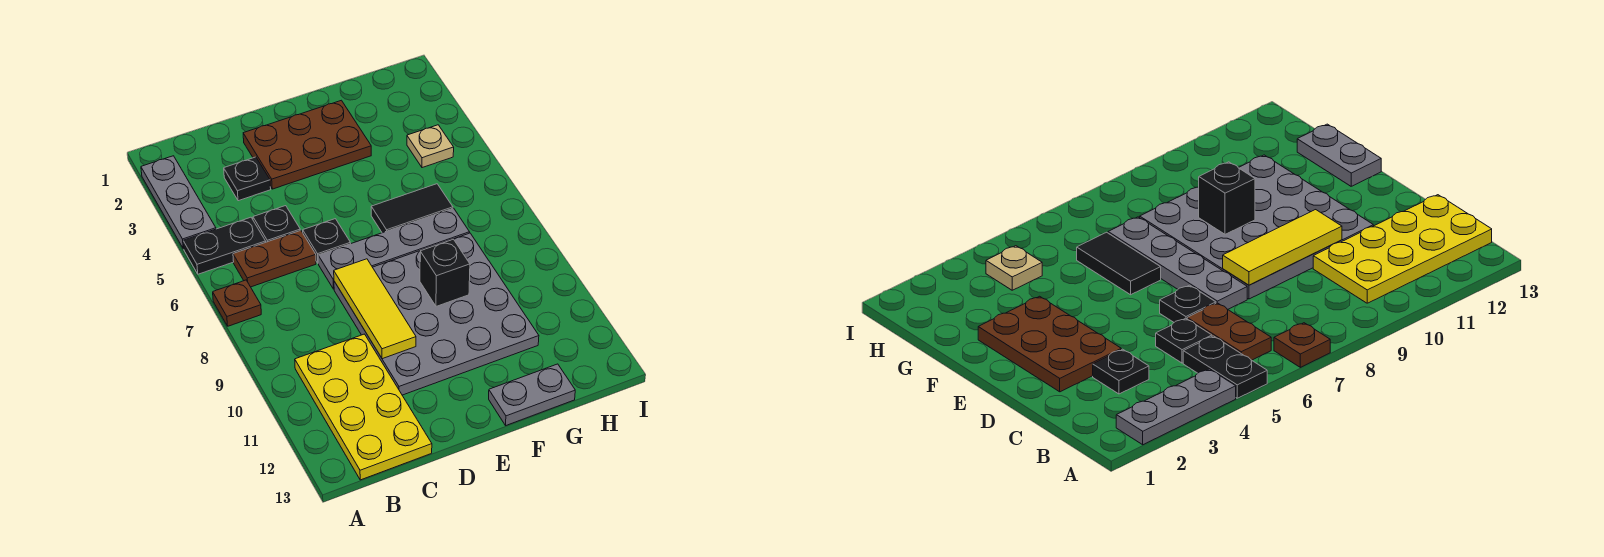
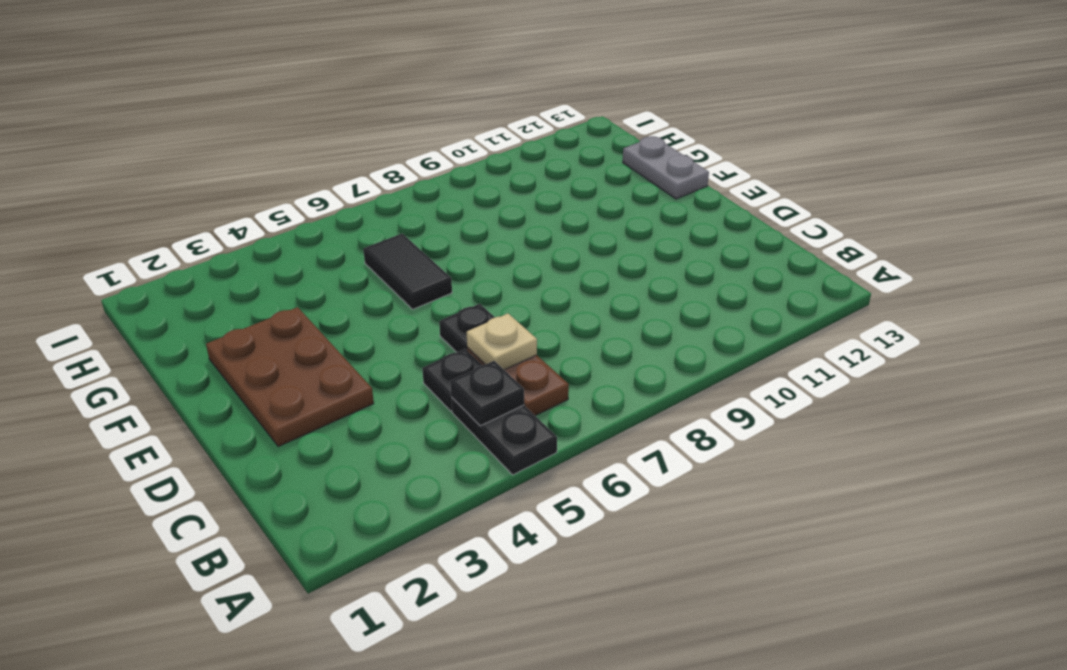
black 1x1 plate [450,361,524,426] -> black 1x1 plate moved to [224,157,271,201]
tan 1x1 plate [467,314,537,370] -> tan 1x1 plate moved to [407,125,454,168]
none -> grey 1x3 plate [141,156,216,249]
none -> brown 1x1 plate [213,280,261,326]
none -> yellow 2x4 plate [295,334,432,480]

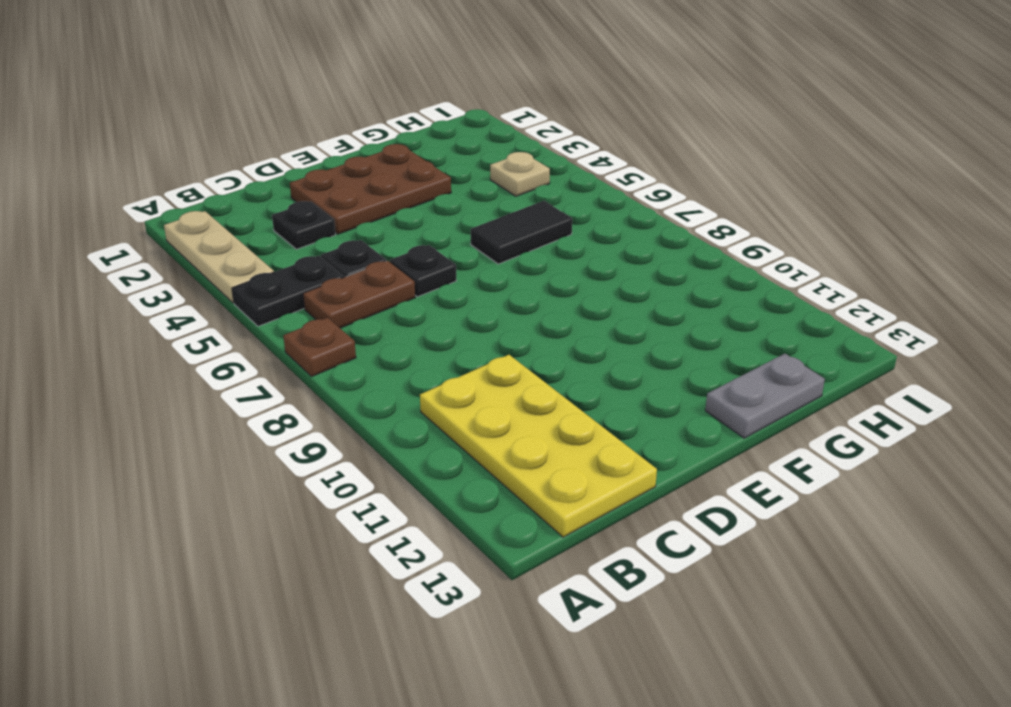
tan 1x3 plate [164,211,274,303] -> grey 1x3 plate [141,156,216,249]
none -> grey 1x4 plate [318,208,469,289]
none -> grey 4x4 plate [334,233,539,395]
none -> yellow 1x3 tile [334,259,416,359]

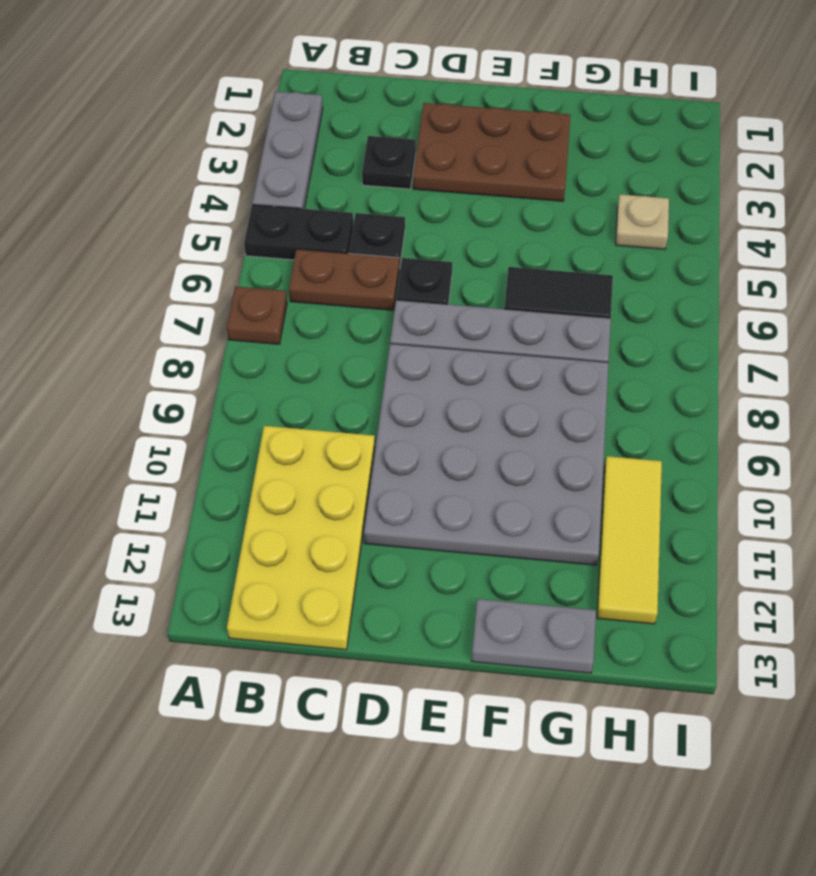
yellow 1x3 tile [597,456,662,624] -> yellow 1x3 tile moved to [334,259,416,359]
none -> black 1x1 brick [420,239,470,306]

